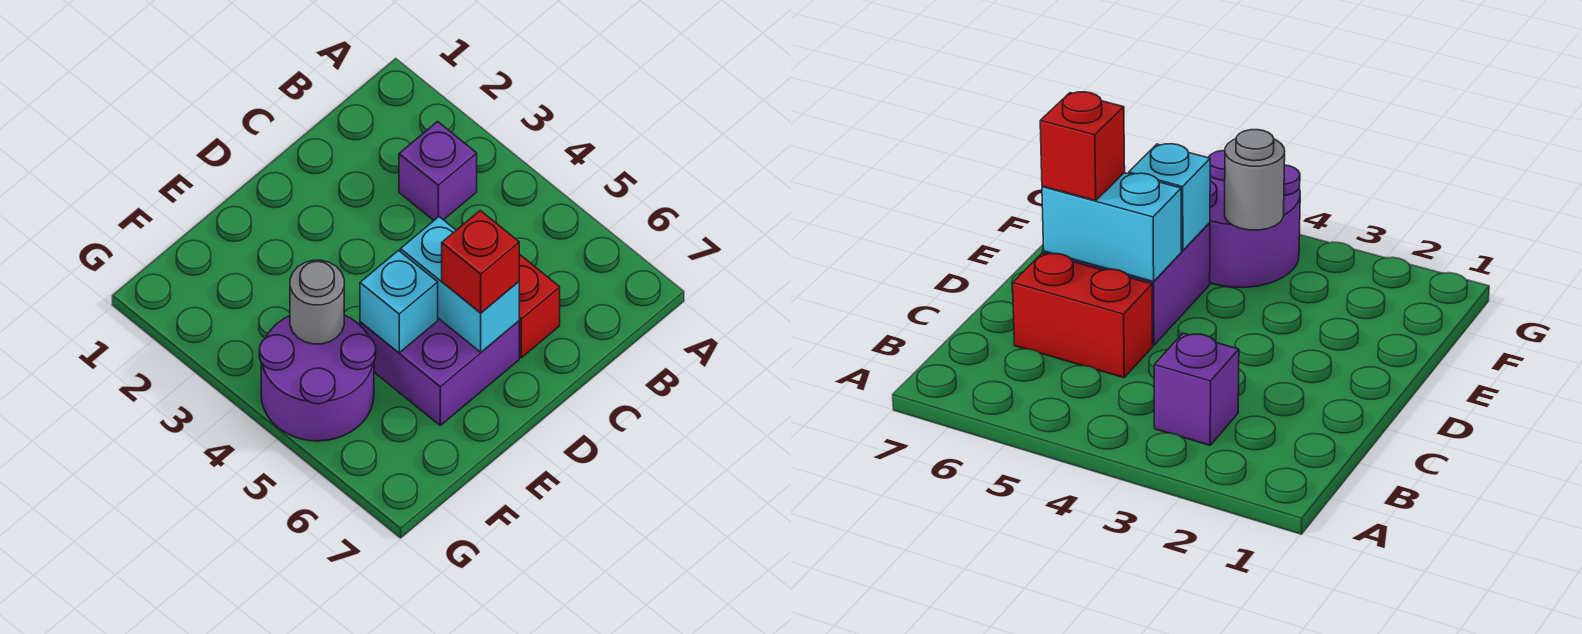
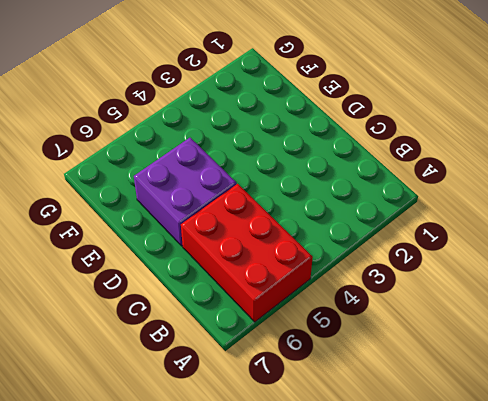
red 2x3 brick [181,184,313,322] -> red 1x2 brick [519,254,560,358]
none -> purple 1x1 brick [399,122,477,220]
none -> purple 2x2 round brick [259,315,376,441]

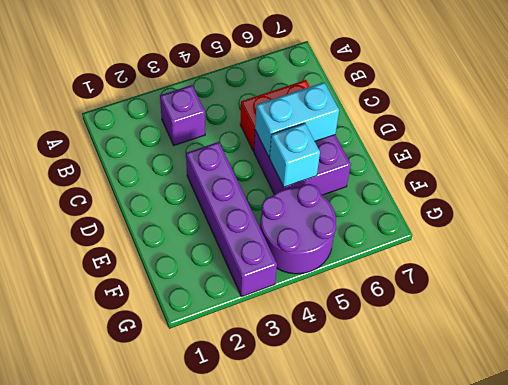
purple 1x4 brick [186,142,277,297] -> none
none -> grey 1x1 round brick [290,260,344,344]
none -> red 1x1 brick [442,211,519,313]

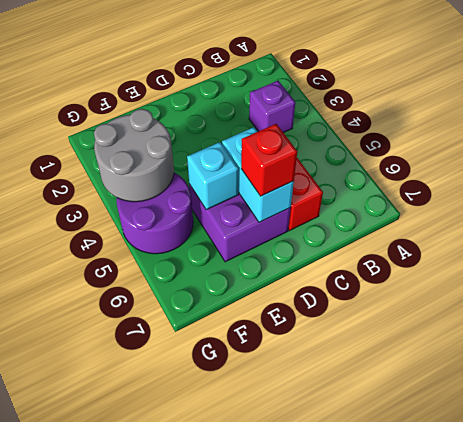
grey 2x2 round brick [94,109,174,202] -> grey 1x1 round brick [290,260,344,344]

